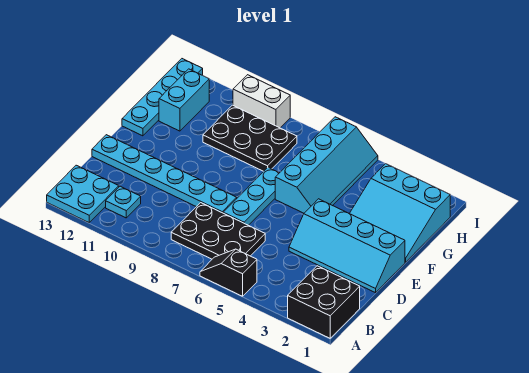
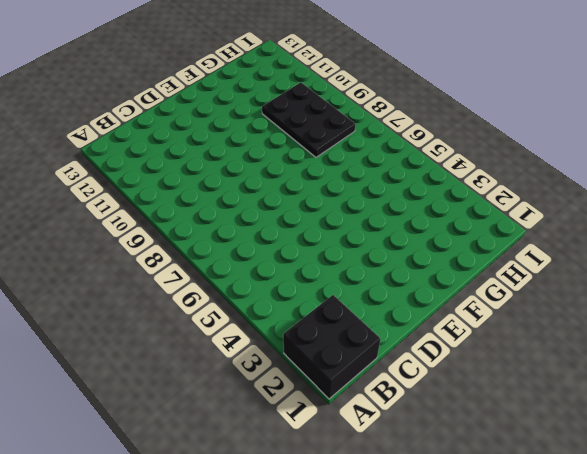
none -> black 1x2 slope [200,249,257,296]
none -> cyan 2x2 plate [47,165,119,222]
none -> black 2x3 plate [171,203,265,259]

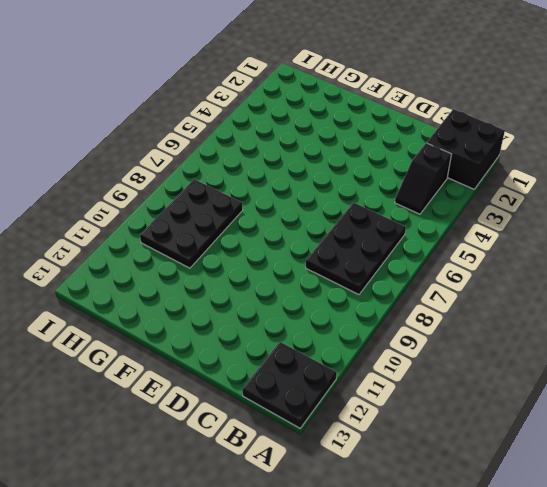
black 2x2 plate [242,342,337,428] -> cyan 2x2 plate [47,165,119,222]
black 1x2 slope [395,143,451,214] -> black 1x2 slope moved to [200,249,257,296]
none -> cyan 1x1 plate [106,186,141,218]
none -> cyan 2x4 slope [289,199,405,293]
none -> cyan 1x3 plate [223,168,279,225]

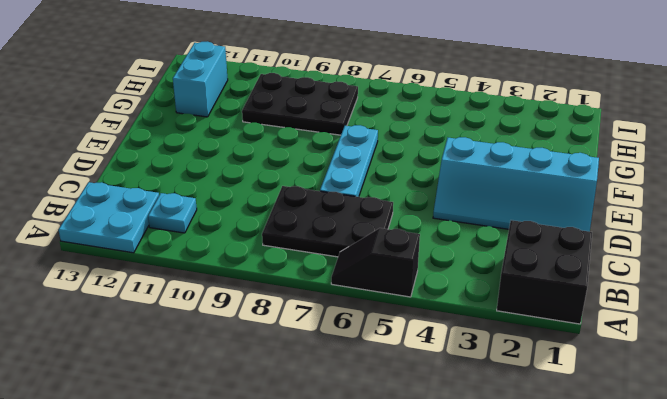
none -> cyan 1x6 plate [92,135,237,213]
none -> cyan 3x3 slope [349,164,450,262]
none -> cyan 2x4 slope [275,117,378,213]

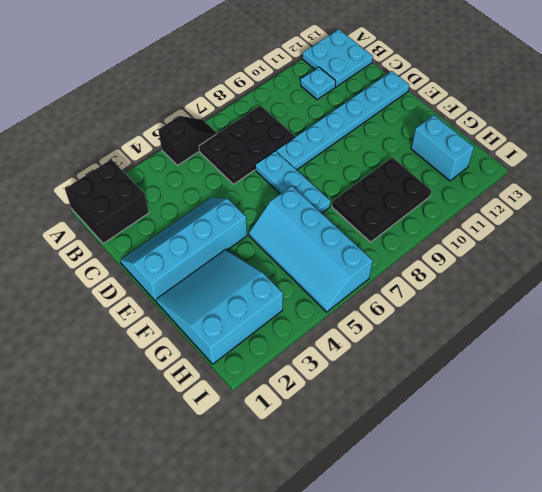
none -> cyan 1x4 plate [122,59,203,136]
none -> white 1x2 brick [233,75,290,128]

